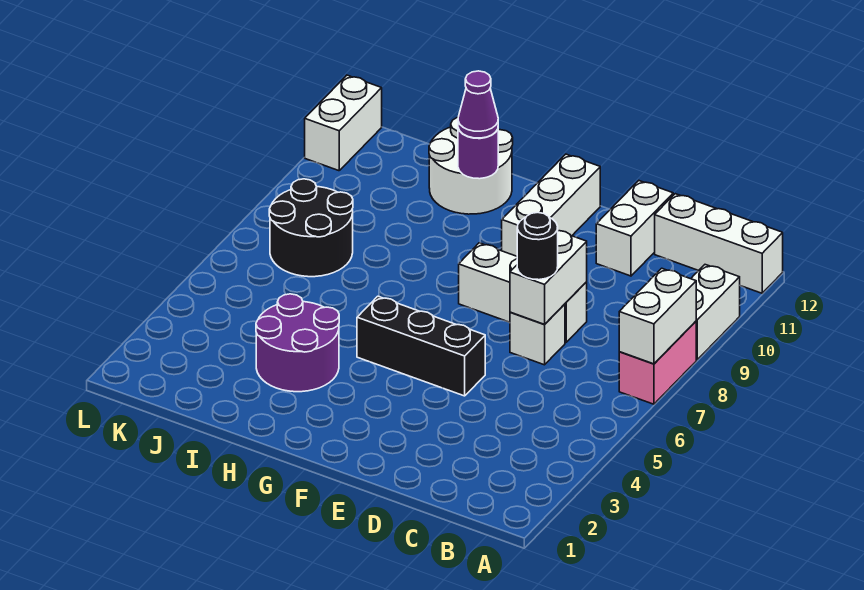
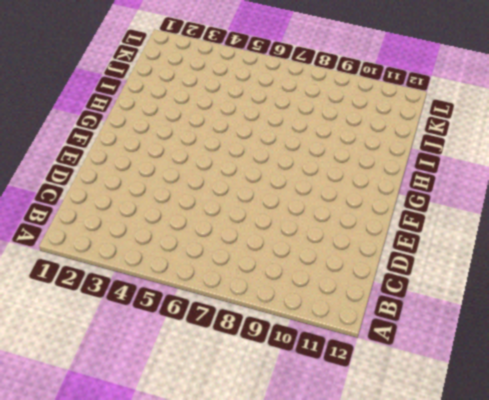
none -> pink 1x2 brick [619,321,696,404]
none -> white 1x2 brick [691,265,740,360]
none -> white 1x3 brick [655,194,783,293]

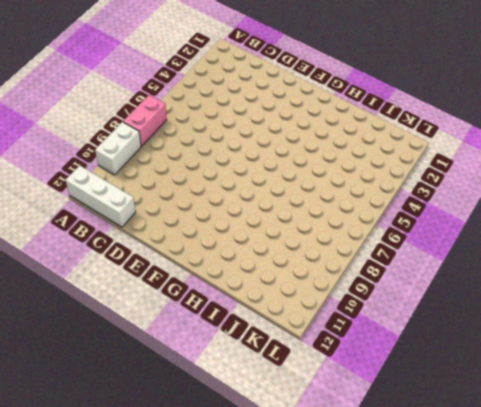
none -> white 1x1 brick [510,304,565,365]
none -> white 1x3 brick [459,243,587,343]
none -> white 1x2 brick [596,181,673,276]

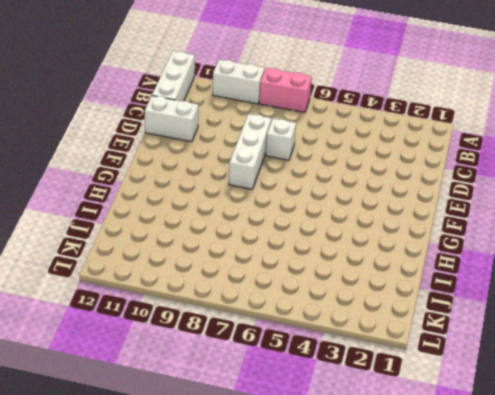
none -> black 1x3 brick [357,296,485,396]
none -> white 1x3 brick [502,154,600,256]
none -> purple 2x2 round brick [256,294,339,392]

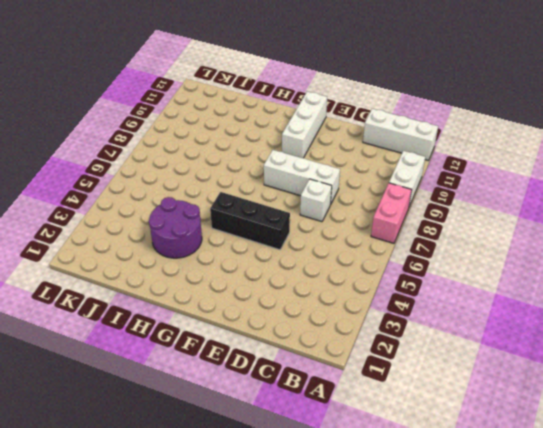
none -> white 1x2 brick [596,181,673,276]
none -> white 2x2 round brick [429,117,513,214]
none -> black 2x2 round brick [269,179,353,277]

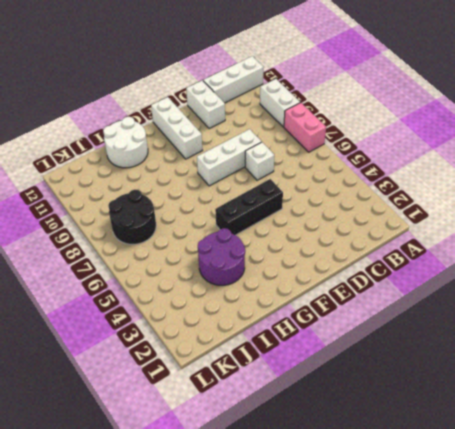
none -> white 1x2 brick [305,75,382,171]
none -> white 1x2 brick [619,268,696,364]
none -> white 1x2 brick [510,231,587,325]

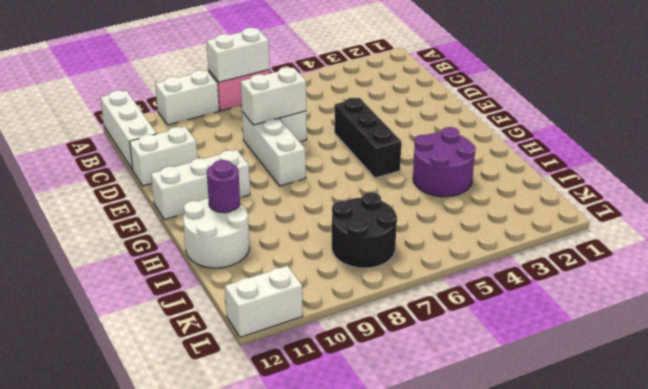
none -> black 1x1 round brick [517,212,558,280]
none -> purple 1x1 cone [458,71,498,138]

